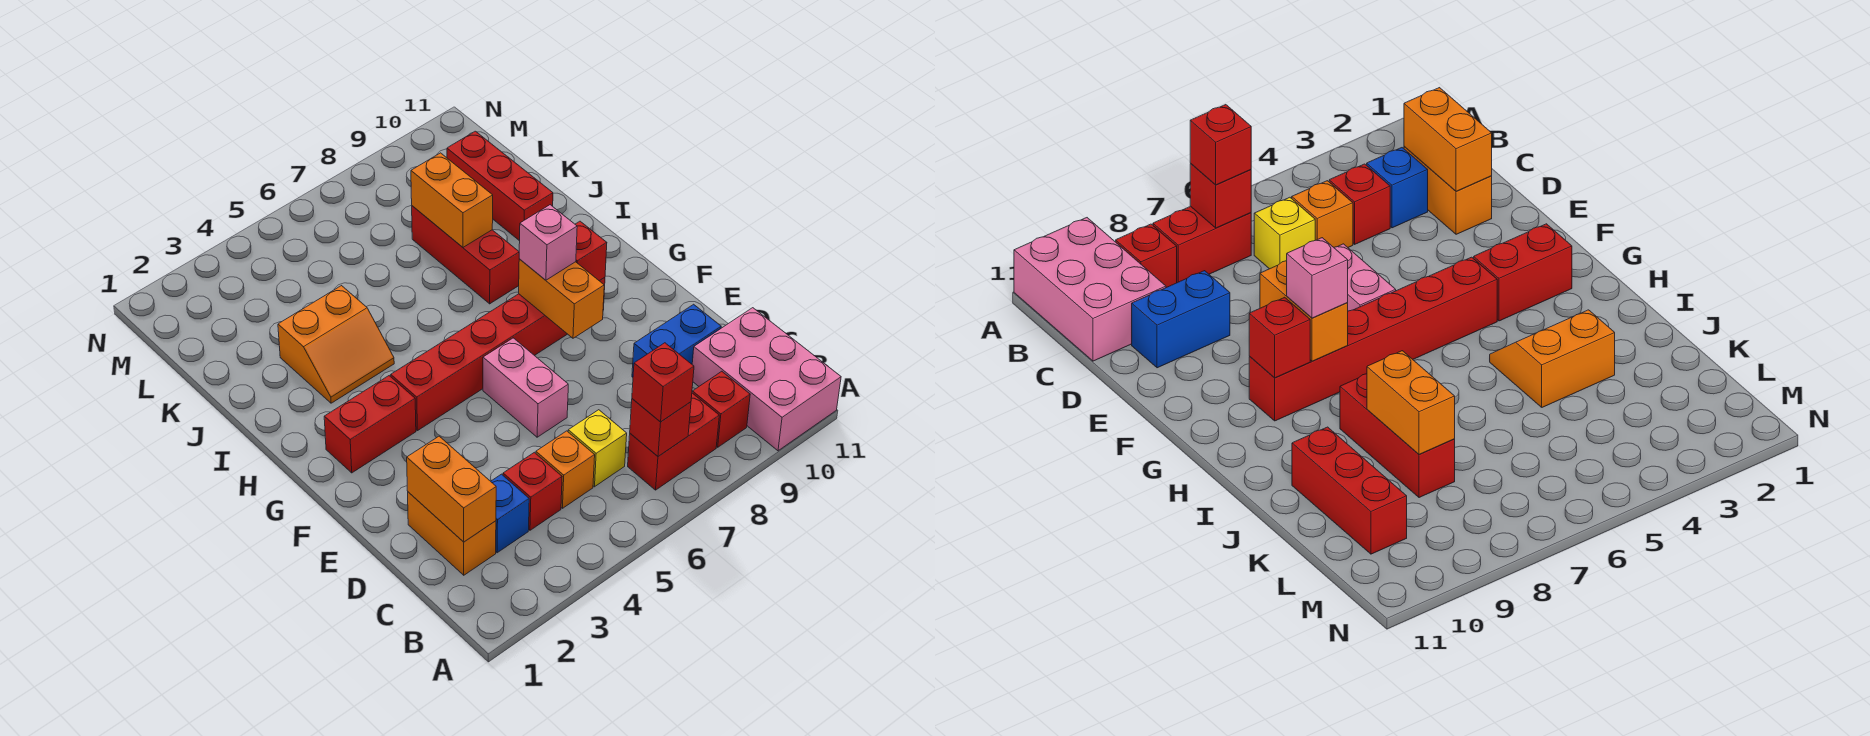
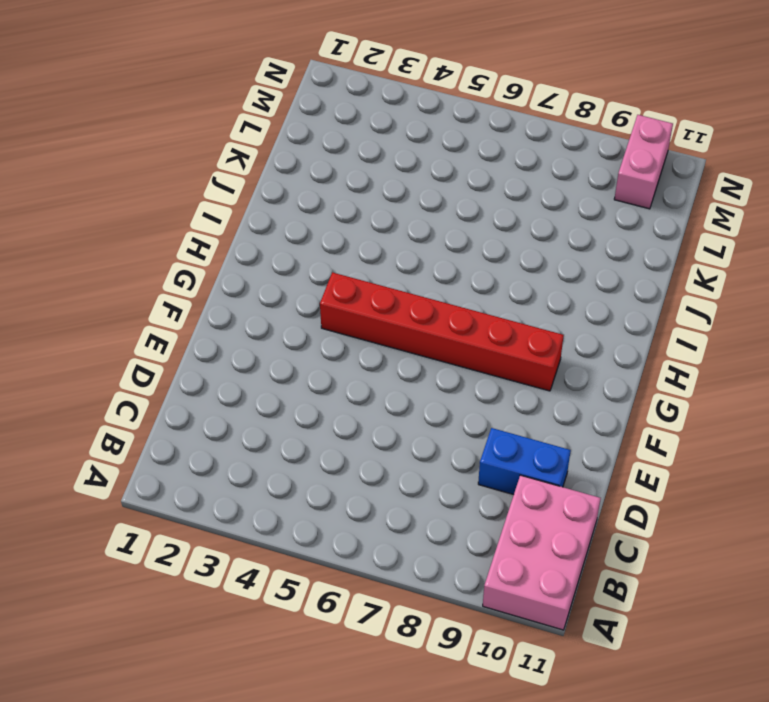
pink 1x2 brick [614,115,673,209] -> pink 1x2 brick moved to [483,338,568,437]
none -> red 1x2 brick [628,393,719,490]
none -> red 1x1 brick [692,371,750,447]
none -> orange 1x2 brick [408,492,496,575]

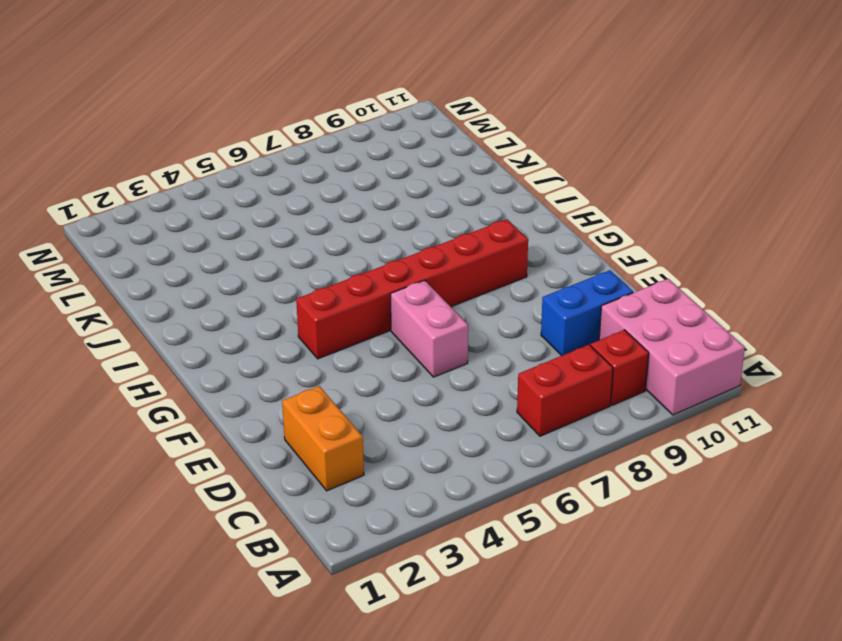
none -> blue 1x1 brick [491,474,529,553]
none -> red 1x1 brick [503,452,562,530]
none -> orange 1x1 brick [536,431,595,508]

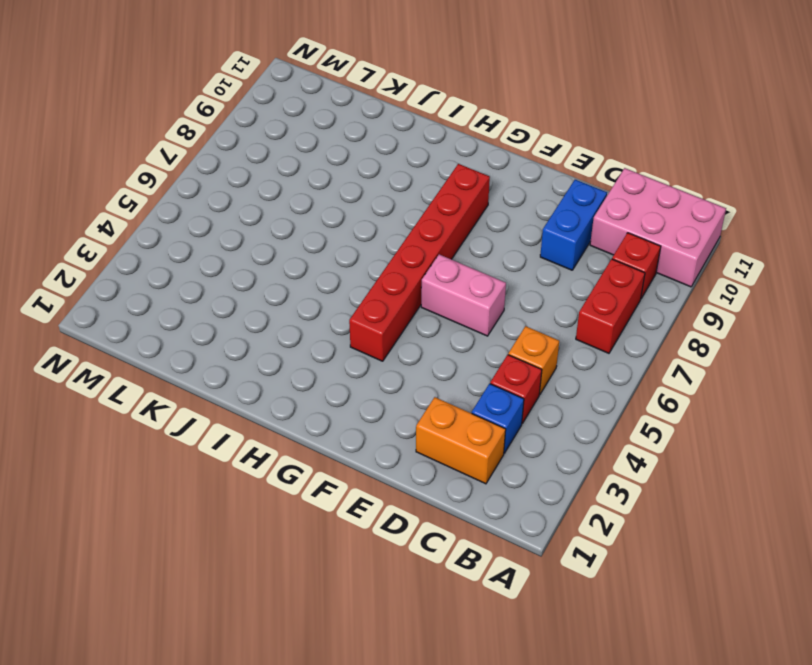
none -> yellow 1x1 brick [568,410,627,487]
none -> red 1x2 brick [324,376,416,473]
none -> orange 2x2 slope [278,286,394,403]

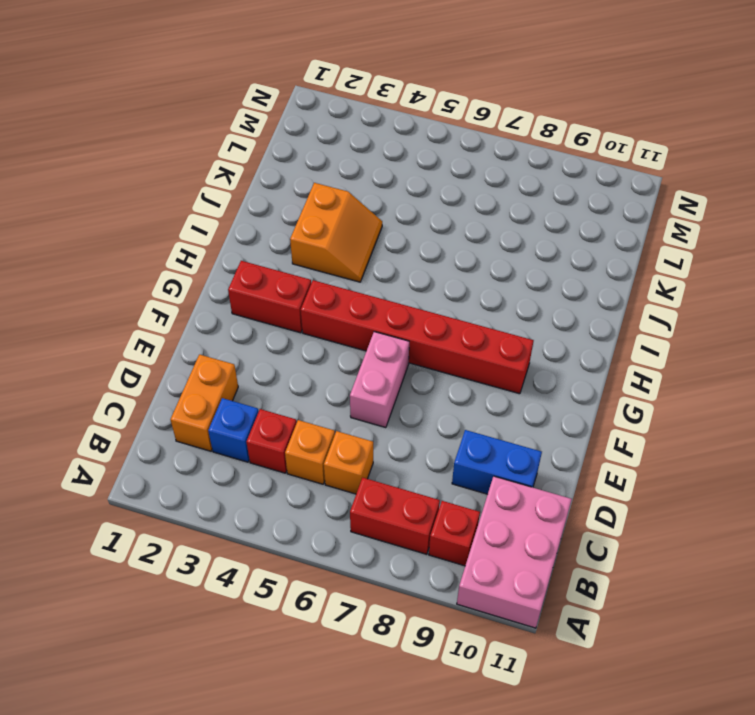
orange 1x1 brick [324,431,373,494] -> yellow 1x1 brick [568,410,627,487]
orange 2x2 slope [290,183,382,282] -> orange 2x2 slope turned to [278,286,394,403]
none -> red 1x3 brick [412,206,519,304]
none -> red 1x3 brick [447,131,553,241]
none -> red 1x1 brick [630,399,691,456]

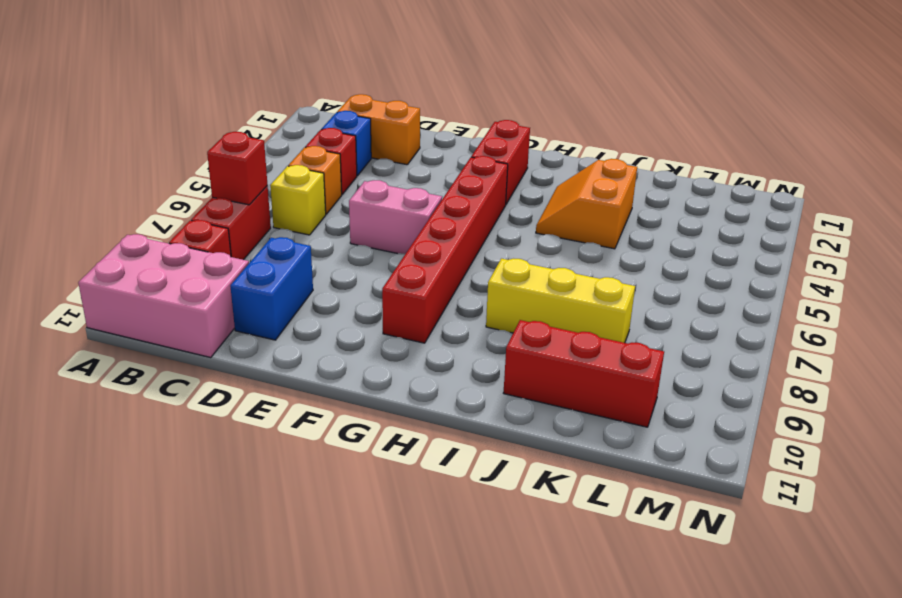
yellow 1x3 brick [486,259,635,343] -> red 1x3 brick [412,206,519,304]
none -> orange 1x2 brick [407,436,496,542]
none -> orange 1x2 brick [519,259,604,338]
none -> red 1x1 brick [575,221,607,281]

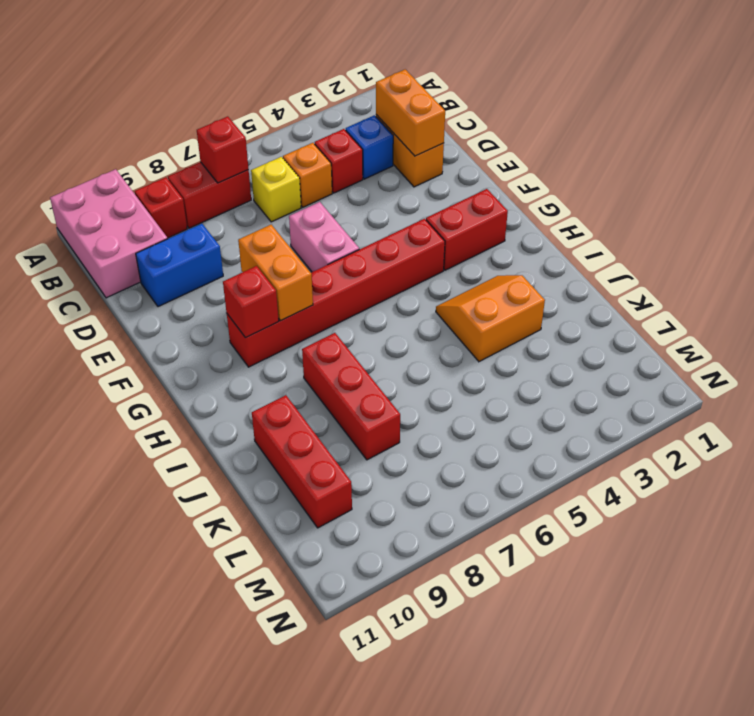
none -> orange 1x2 brick [411,153,493,247]
none -> red 1x1 brick [632,343,694,422]
none -> pink 1x1 brick [519,205,577,280]

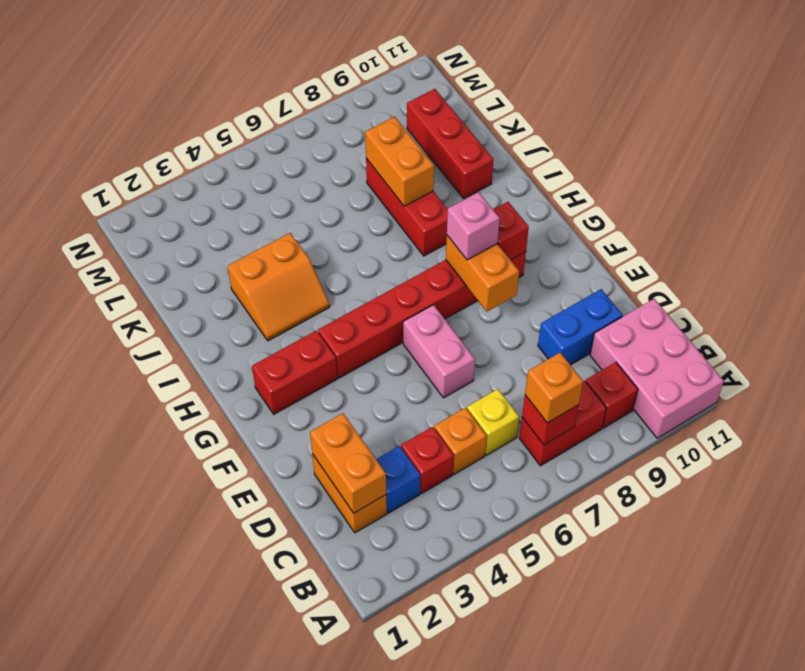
orange 1x1 brick [525,353,583,423] -> red 1x1 brick [632,343,694,422]

